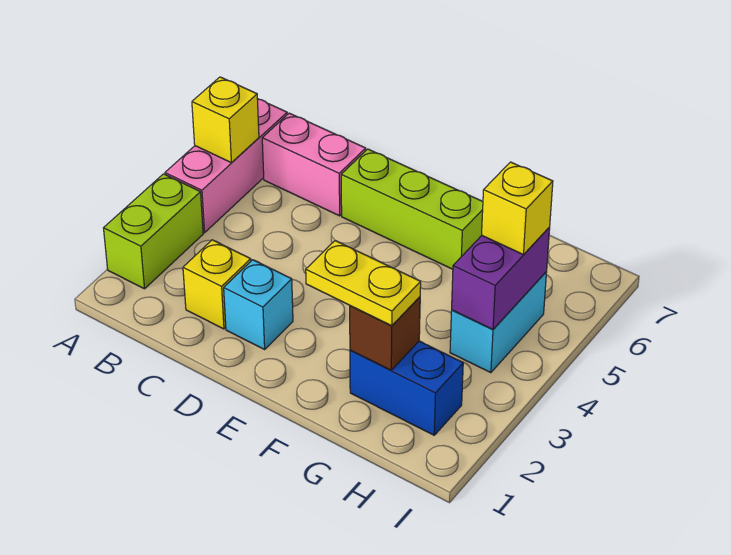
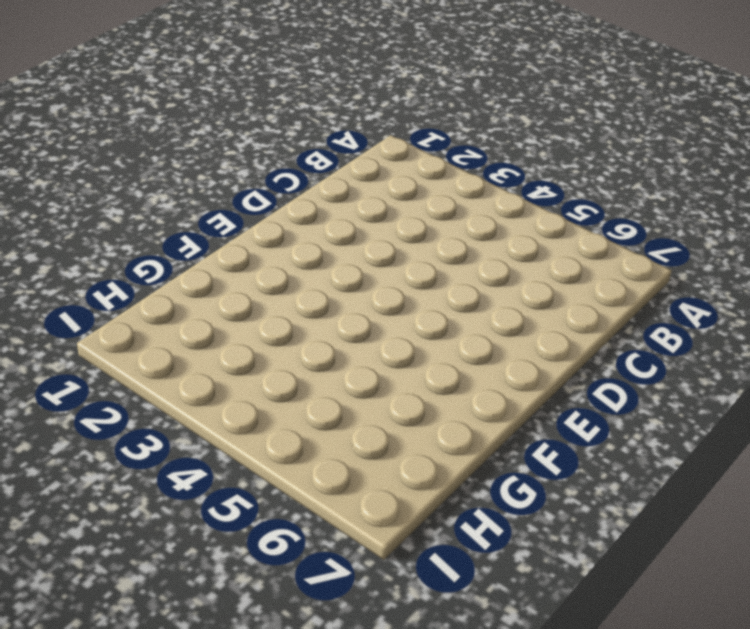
none -> lime 1x2 brick [104,174,203,289]
none -> pink 1x3 brick [165,99,287,233]
none -> pink 1x2 brick [262,113,366,216]

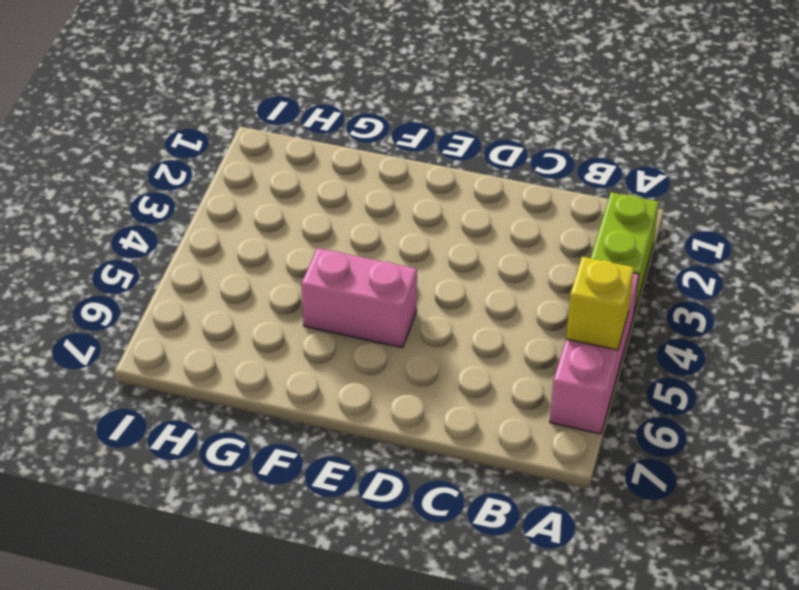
pink 1x2 brick [301,248,417,348] -> pink 1x2 brick moved to [262,113,366,216]
none -> yellow 1x1 brick [183,240,251,329]
none -> cyan 1x1 brick [224,260,293,349]
none -> lime 1x3 brick [341,149,483,269]

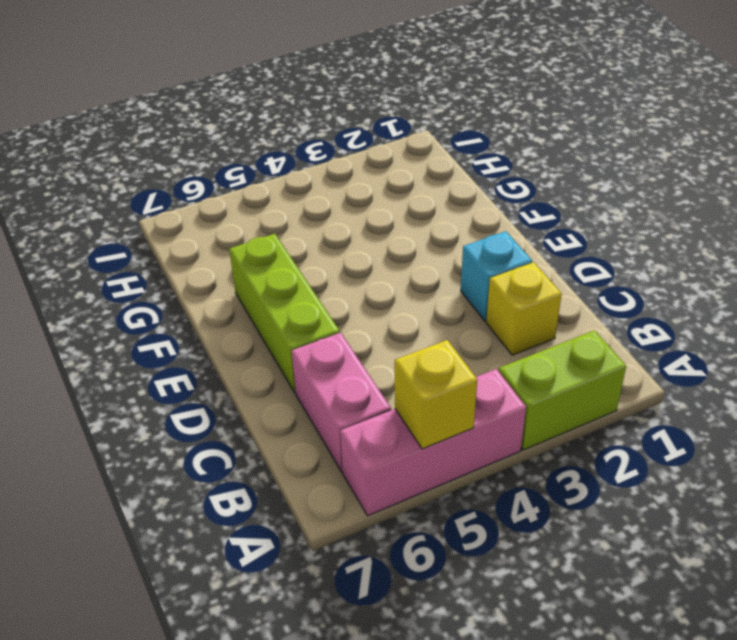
none -> blue 1x2 brick [350,341,463,435]
none -> cyan 1x2 brick [450,272,547,373]
none -> brown 1x1 brick [350,297,420,370]

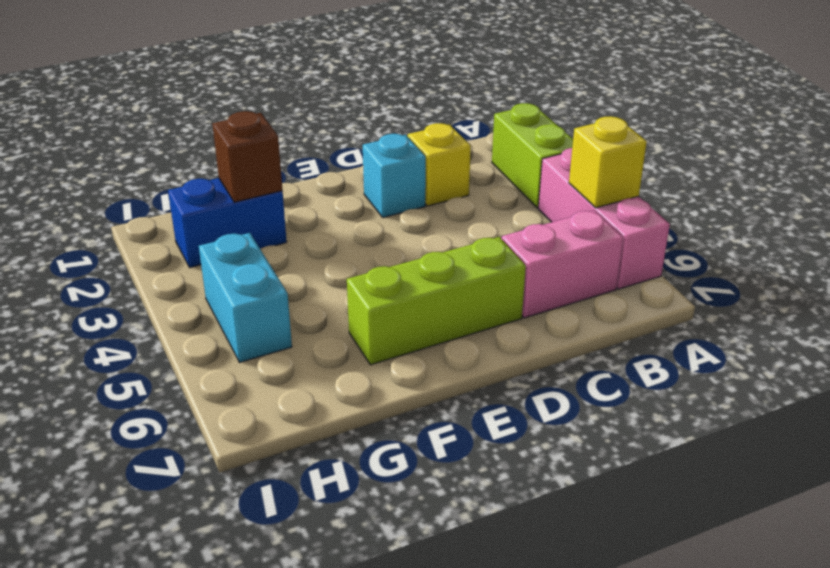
none -> purple 1x2 brick [452,227,550,329]
none -> yellow 1x2 plate [306,241,421,326]
none -> yellow 1x1 brick [482,162,553,255]

